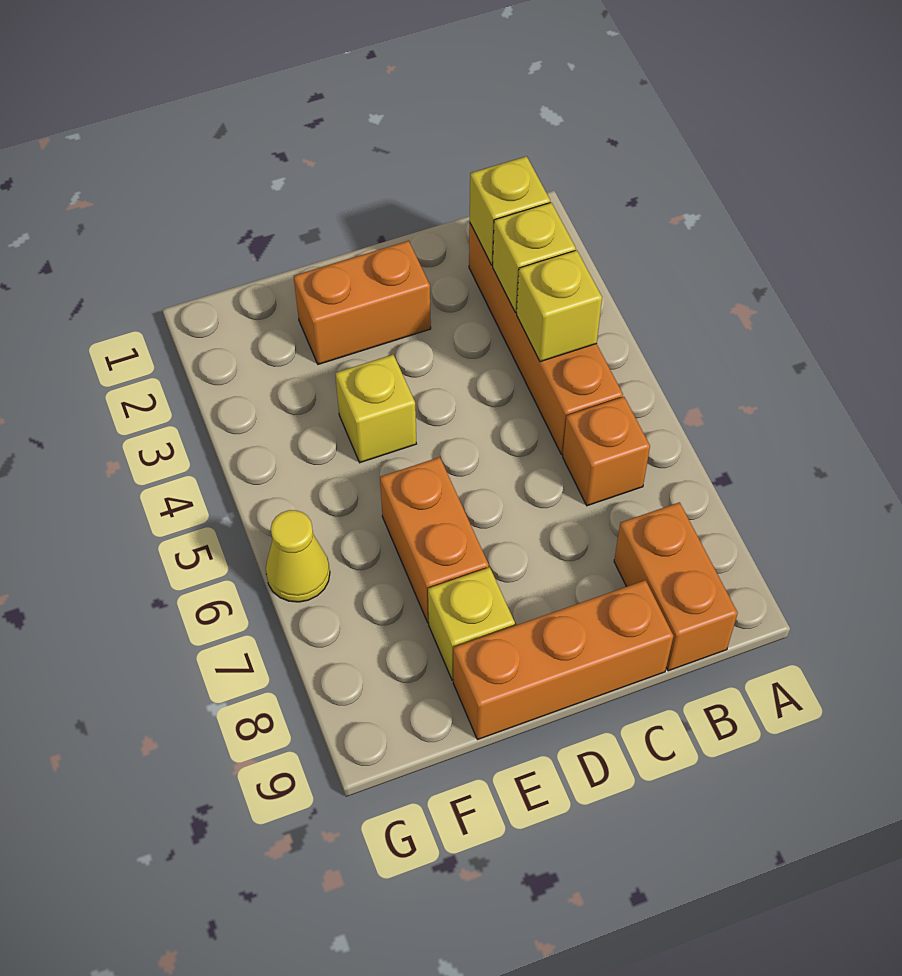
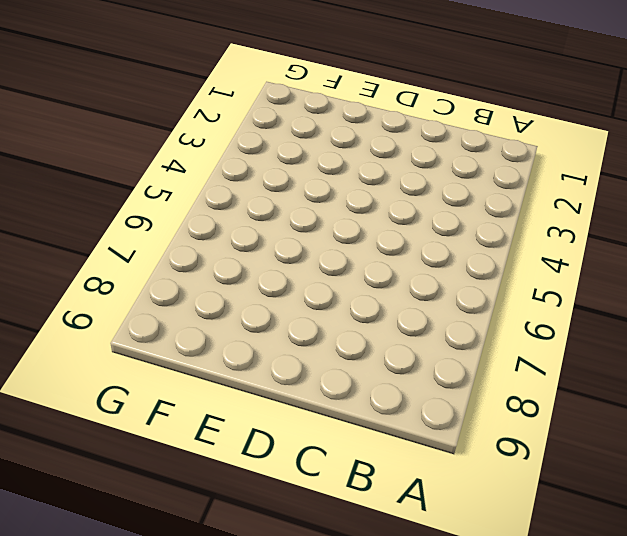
none -> orange 1x4 brick [469,224,623,454]
none -> orange 1x1 brick [563,397,650,506]
none -> orange 1x2 brick [614,502,738,671]

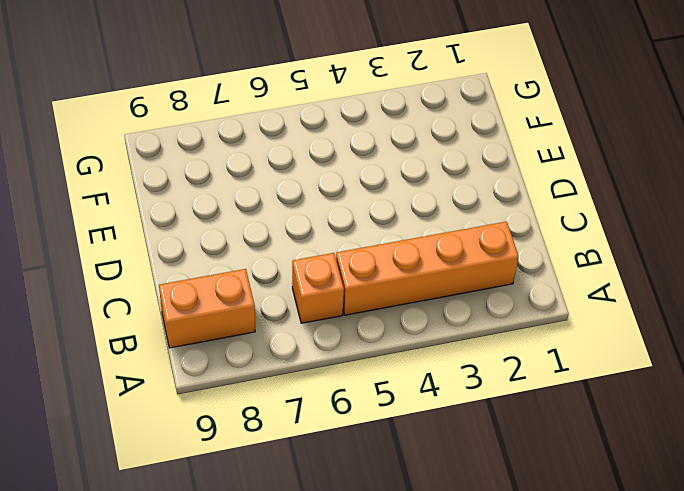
none -> orange 1x3 brick [453,580,673,740]
none -> orange 1x2 brick [294,241,431,364]
none -> yellow 1x1 brick [335,355,416,463]

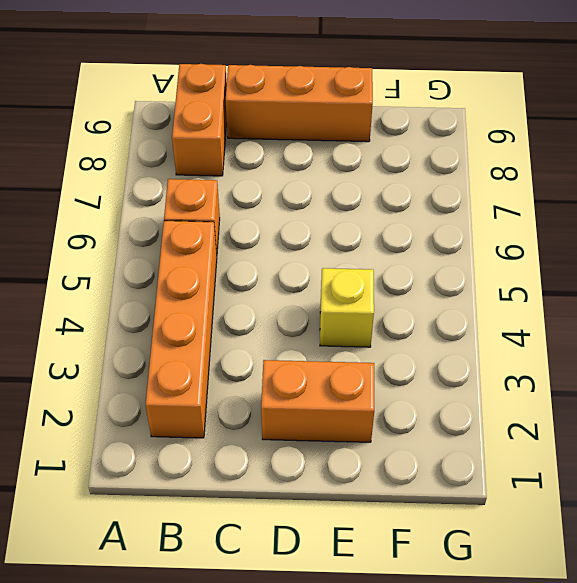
none -> orange 1x2 brick [380,457,489,623]
none -> yellow 1x1 brick [428,567,515,680]
none -> yellow 1x1 cone [266,510,330,602]

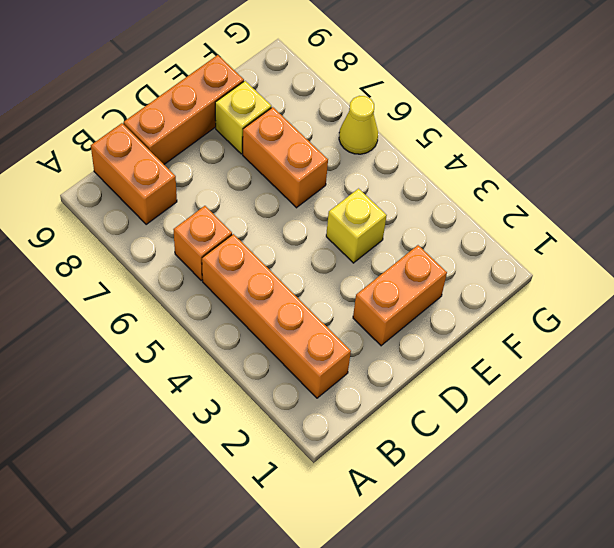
none -> yellow 1x1 brick [470,156,550,265]
none -> yellow 1x1 brick [493,202,576,313]
none -> yellow 1x1 brick [517,250,602,362]

